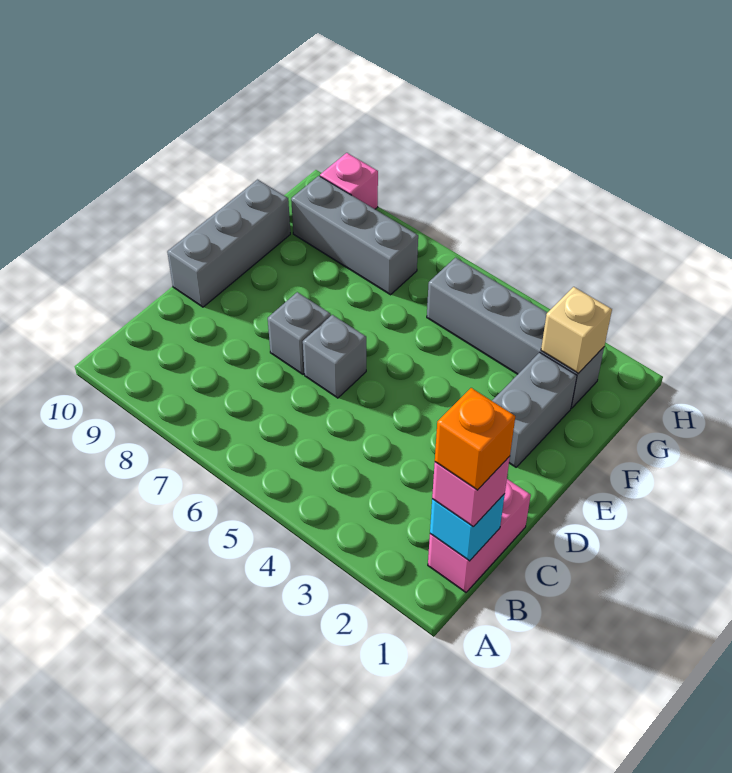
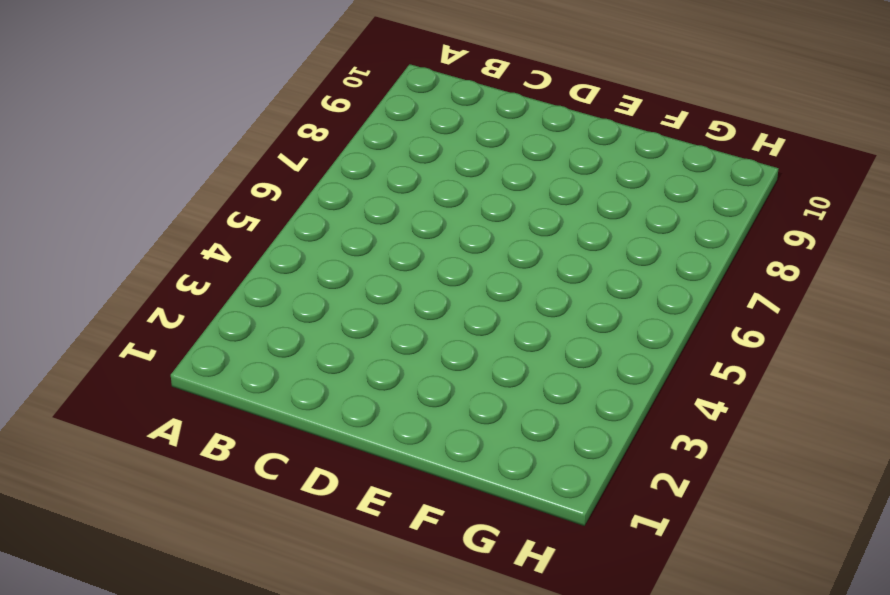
none -> pink 1x2 brick [428,479,531,592]
none -> grey 1x1 brick [303,315,366,398]
none -> grey 1x1 brick [268,292,331,374]

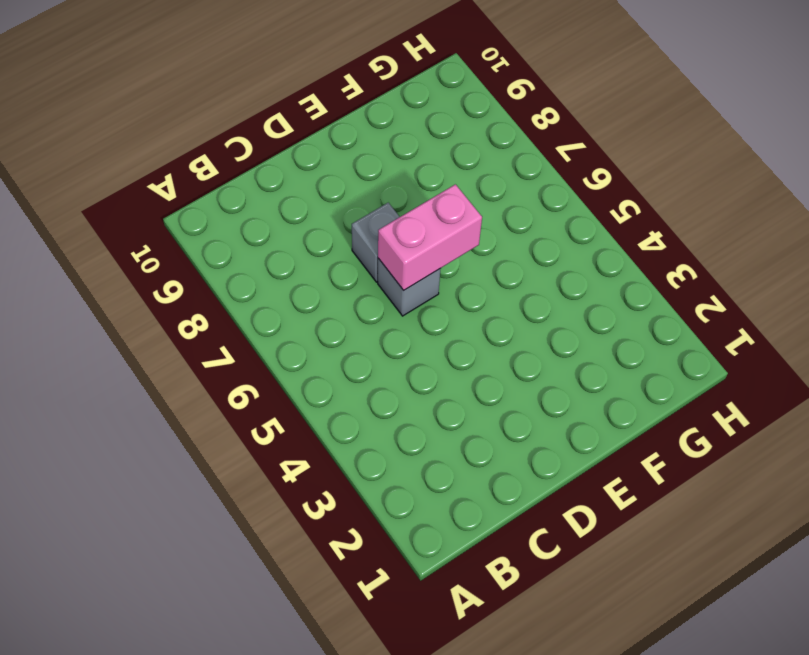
pink 1x2 brick [378,184,482,290] -> pink 1x2 brick moved to [428,479,531,592]
none -> grey 1x3 brick [167,180,290,307]
none -> grey 1x2 brick [492,352,577,467]
none -> grey 1x4 brick [427,258,604,408]

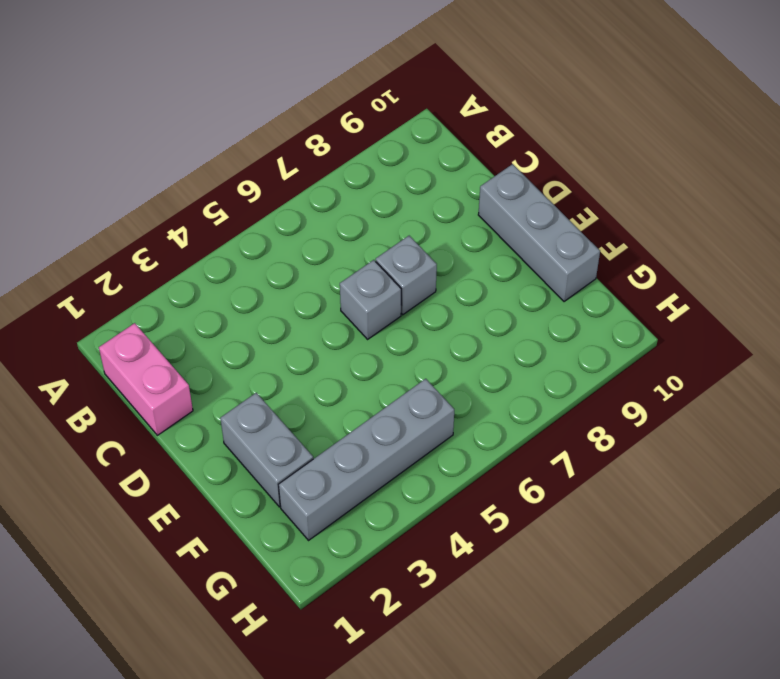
none -> grey 1x3 brick [291,176,418,295]
none -> pink 1x1 brick [320,153,378,209]
none -> cyan 1x1 brick [430,494,505,561]

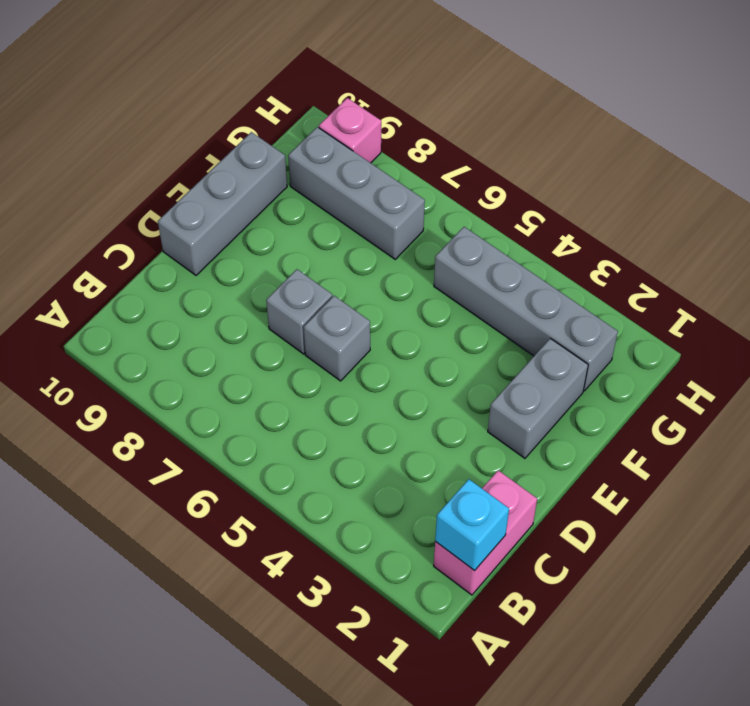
none -> tan 1x1 brick [541,287,612,373]
none -> pink 1x1 brick [432,456,510,526]
none -> orange 1x1 brick [435,388,515,490]

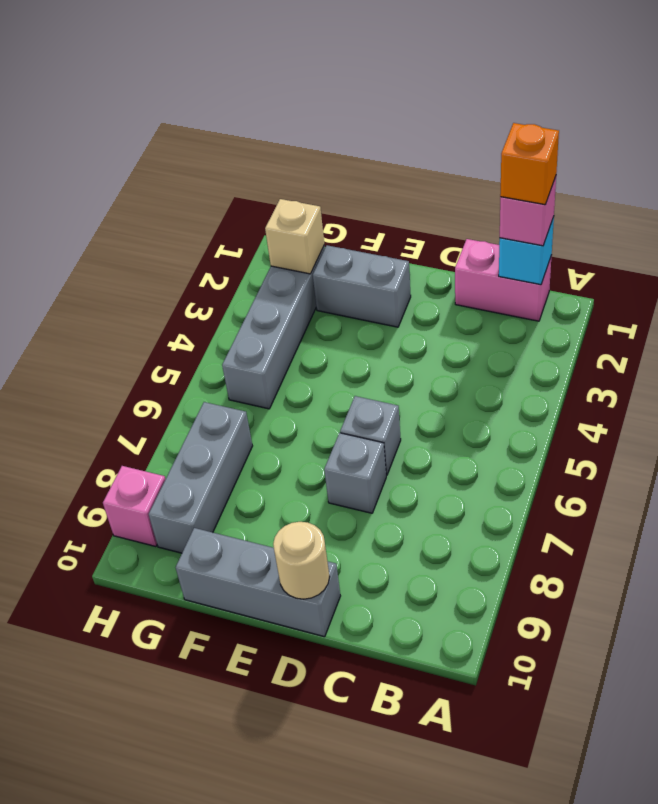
tan 1x1 round brick [273,522,330,599] -> none

